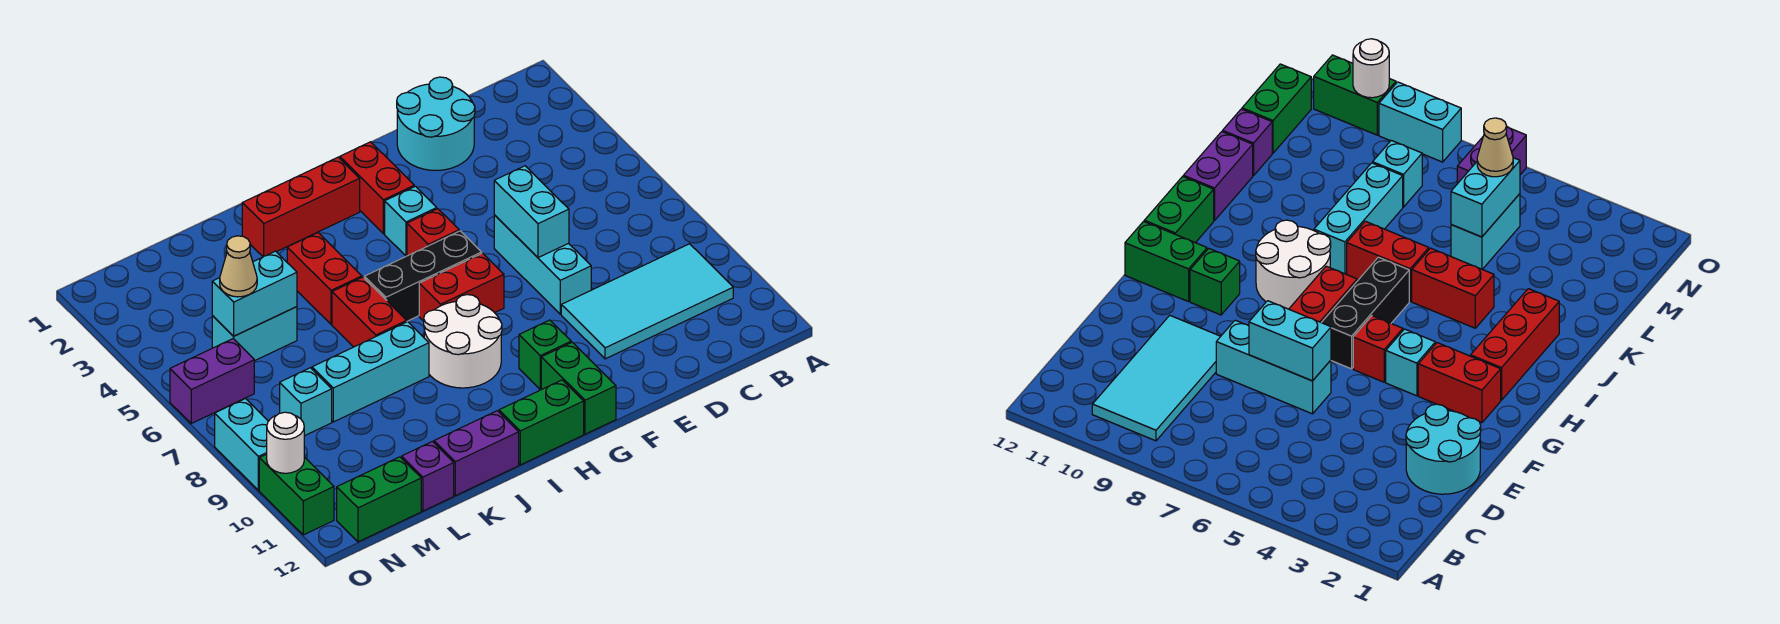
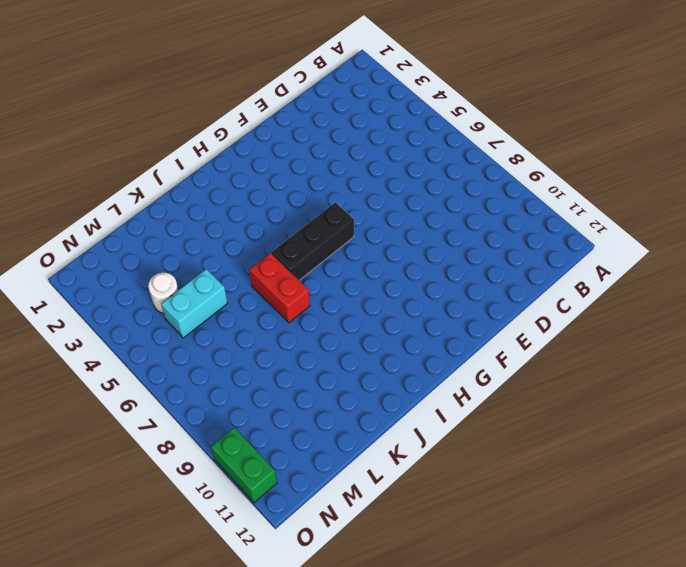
white 1x1 round brick [148,273,178,313] -> white 1x1 round brick moved to [267,412,304,473]
none -> cyan 2x4 tile [561,244,733,359]
none -> cyan 2x2 round brick [397,77,475,170]
none -> cyan 1x3 brick [494,215,591,314]

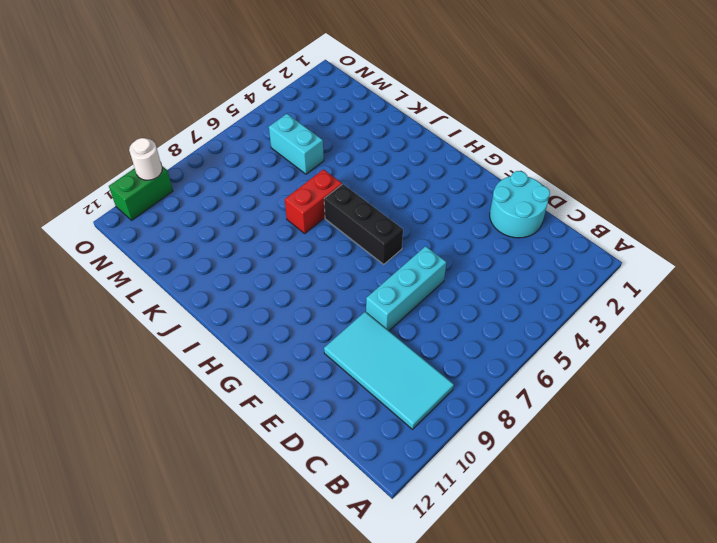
none -> red 1x2 brick [340,142,414,234]
none -> cyan 1x1 brick [385,186,437,256]
none -> red 1x1 brick [407,209,459,256]

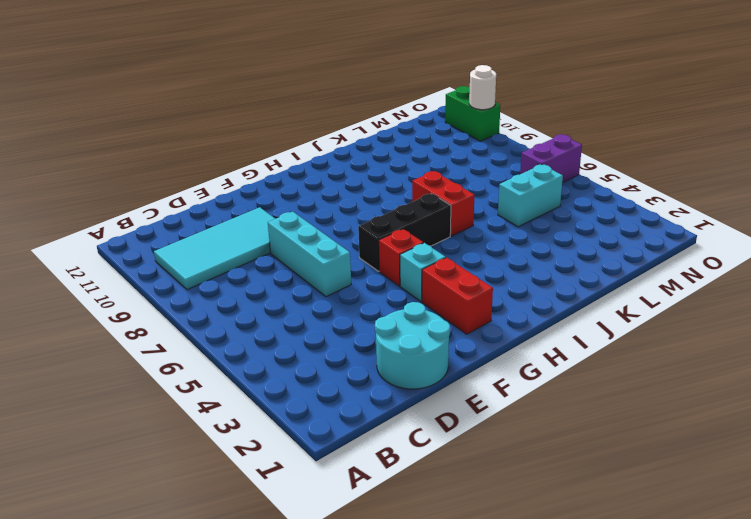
none -> red 1x2 brick [419,253,504,321]
none -> green 1x1 brick [519,320,571,390]
none -> green 1x2 brick [541,342,616,434]

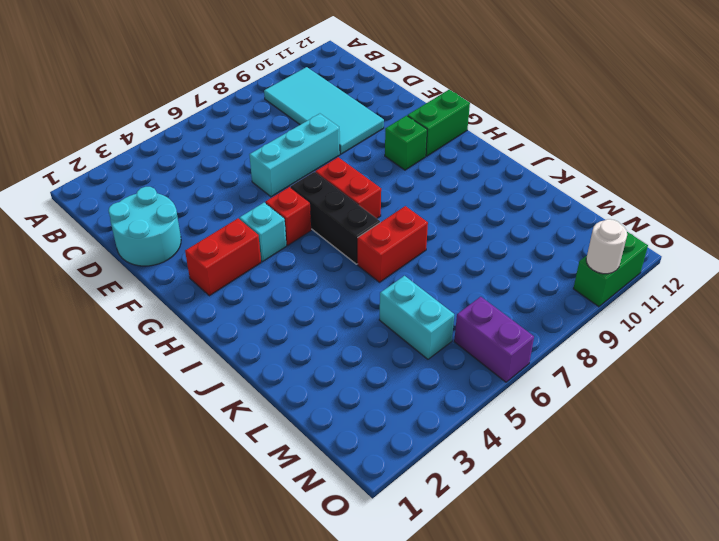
none -> red 1x3 brick [242,157,360,257]
none -> white 2x2 round brick [424,295,502,388]
none -> green 1x2 brick [499,380,584,465]

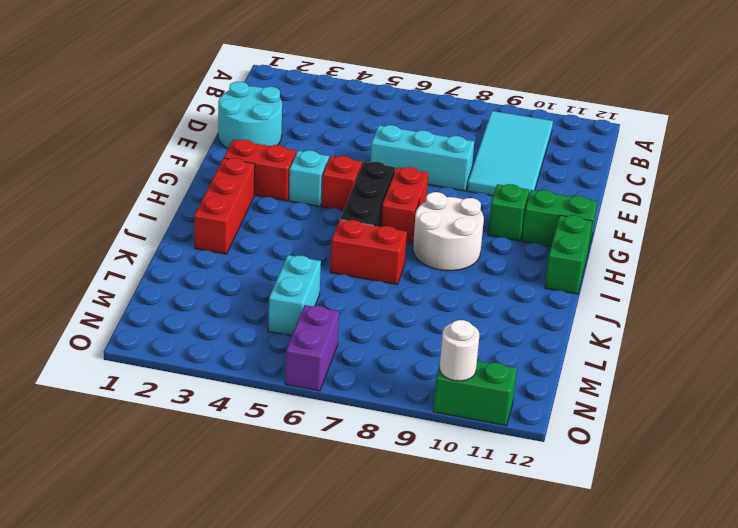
none -> red 1x2 brick [287,233,362,324]
none -> cyan 1x3 brick [312,322,429,422]
none -> purple 1x2 brick [434,411,519,496]

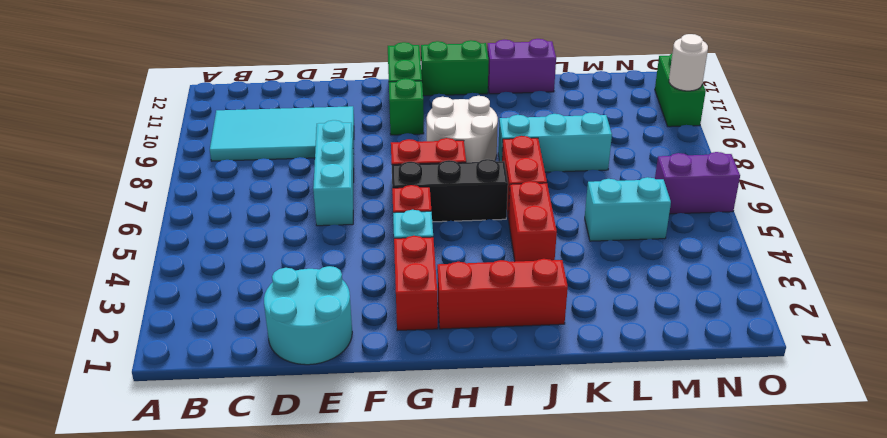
none -> purple 1x1 brick [402,442,454,511]
none -> cyan 1x1 brick [280,368,332,436]
none -> green 1x2 brick [337,457,421,542]

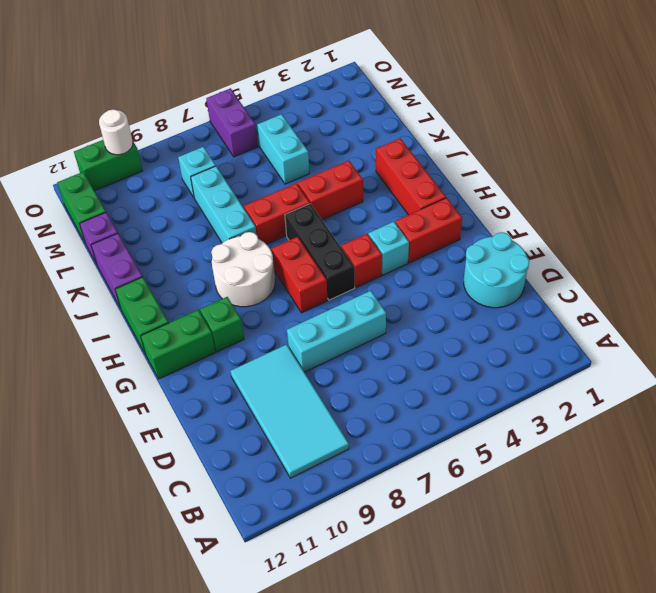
none -> cyan 1x2 brick [215,399,268,490]
none -> cyan 1x2 brick [494,166,569,258]
none -> cyan 1x2 brick [212,251,297,336]

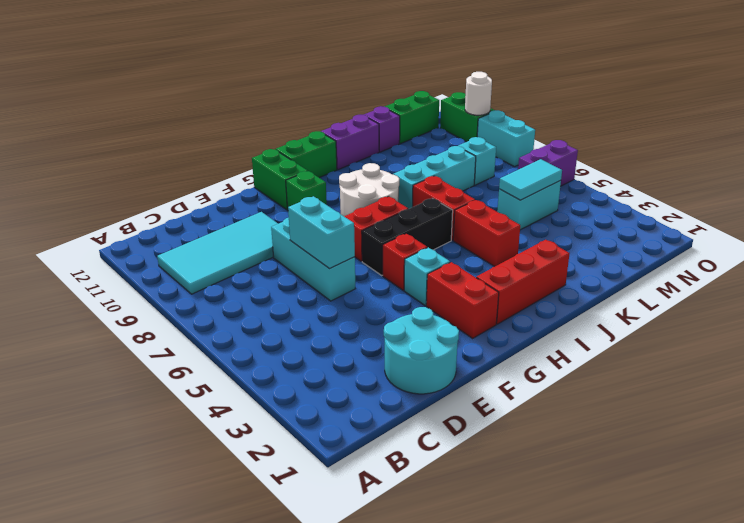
cyan 1x2 tile [499,159,562,200] -> cyan 1x2 brick [212,251,297,336]
none -> tan 1x1 cone [220,236,257,297]

